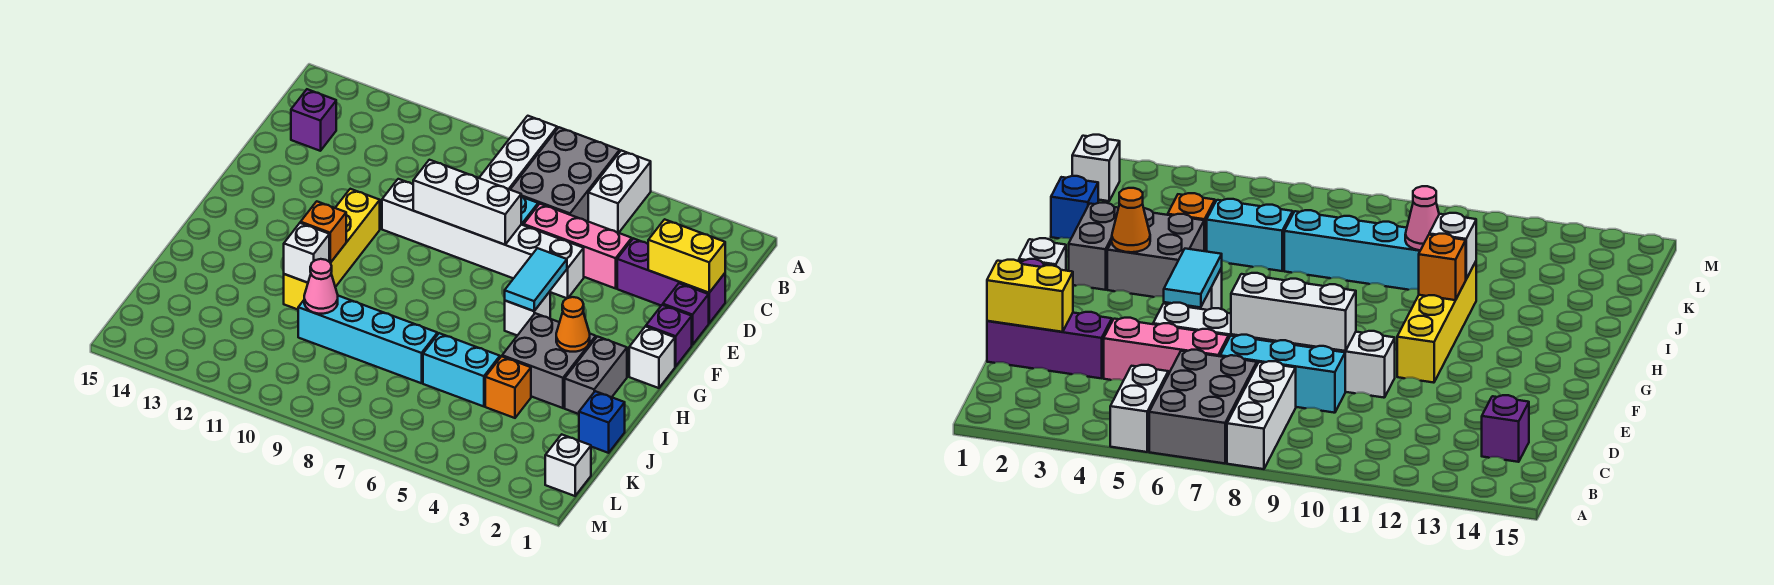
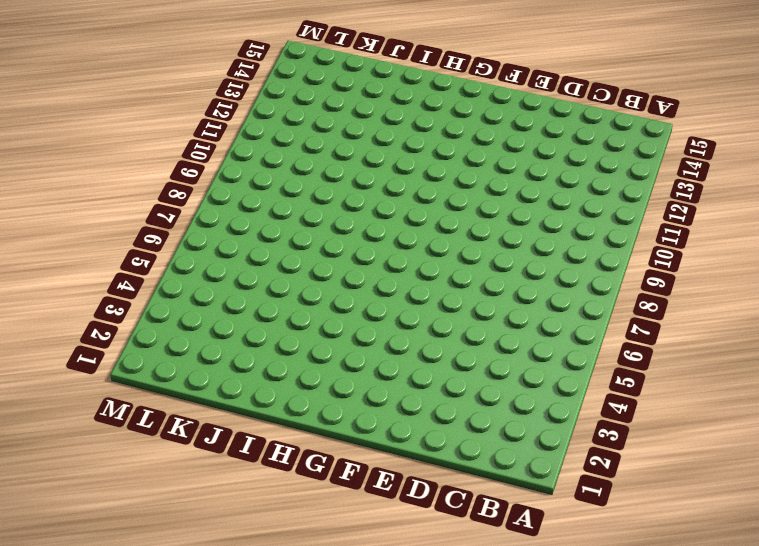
none -> white 1x2 brick [588,150,651,233]
none -> grey 2x3 brick [510,127,620,221]
none -> white 1x3 brick [479,116,557,189]

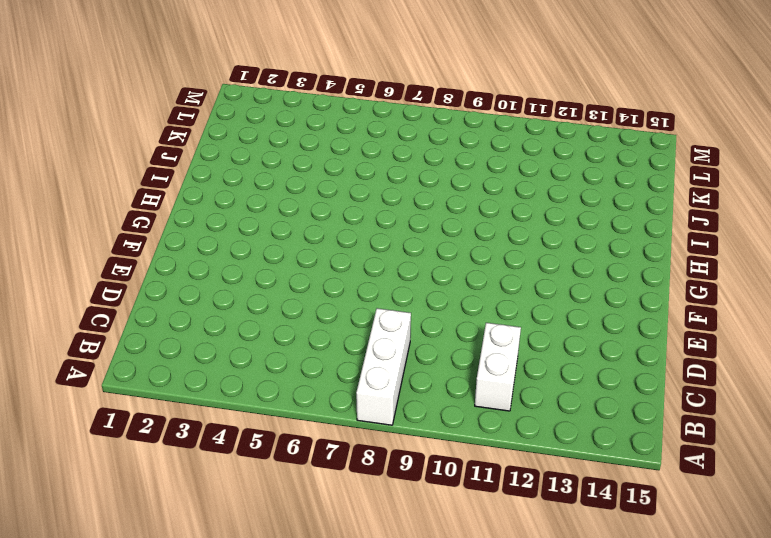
white 1x2 brick [475,323,521,411] -> white 1x2 brick moved to [588,150,651,233]
none -> grey 2x3 brick [510,127,620,221]
none -> purple 1x1 brick [291,89,336,151]
none -> purple 1x3 brick [617,238,725,323]

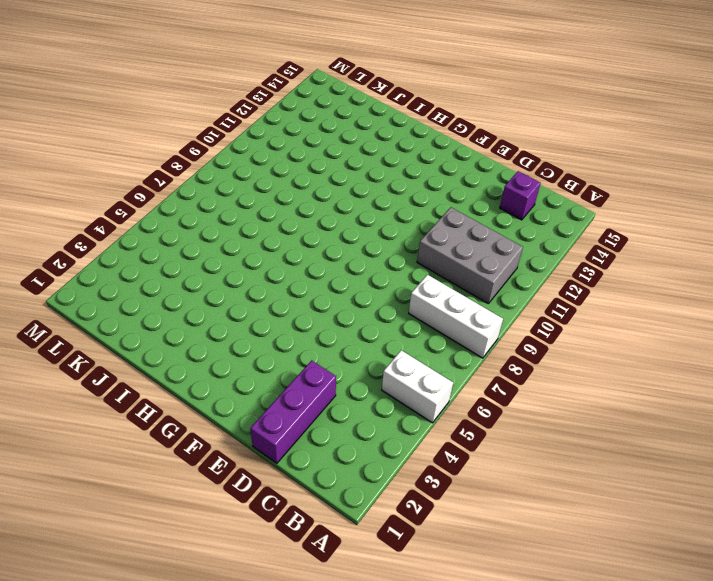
grey 2x3 brick [417,207,523,304] -> grey 2x3 brick moved to [510,127,620,221]
none -> pink 1x3 brick [524,204,632,288]
none -> cyan 1x3 brick [1220,335,1345,413]
none -> purple 1x1 brick [663,283,709,345]

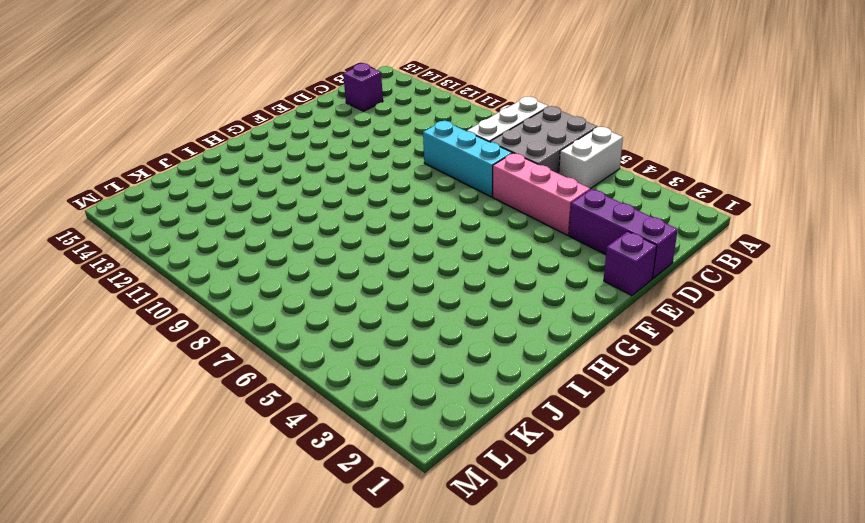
none -> white 1x6 brick [382,179,584,298]
none -> purple 1x1 brick [646,305,692,366]
none -> yellow 1x4 brick [284,189,380,309]

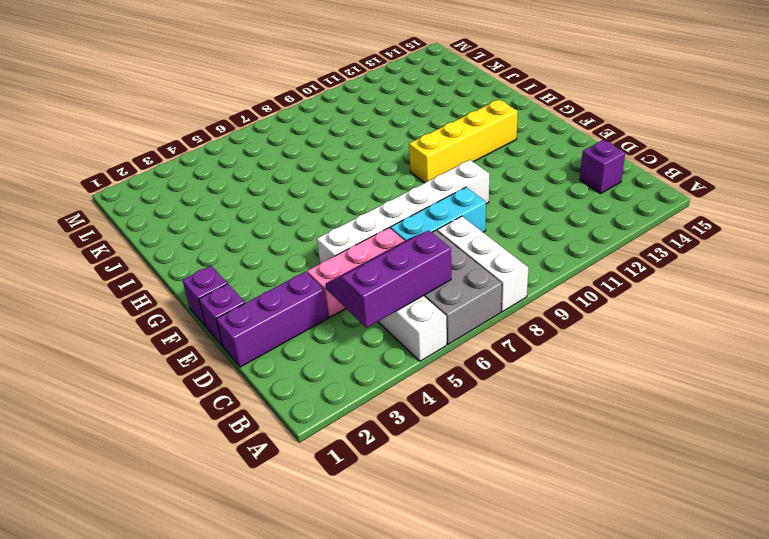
purple 2x3 slope [326,231,451,328] -> none
yellow 1x4 brick [409,99,518,183] -> yellow 1x4 brick turned to [284,189,380,309]
none -> white 1x1 brick [629,326,675,388]
none -> white 1x1 brick [505,292,550,336]
none -> grey 1x2 brick [565,337,627,414]

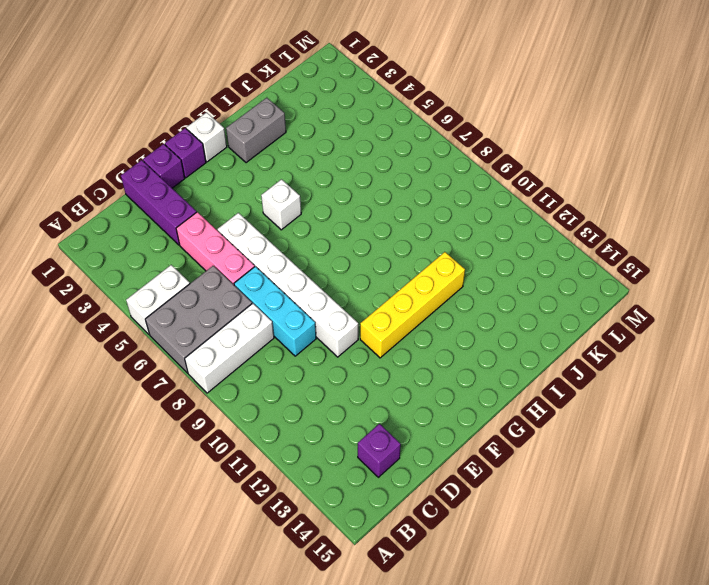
none -> grey 2x2 brick [502,313,596,408]
none -> blue 1x1 brick [579,391,625,453]
none -> orange 1x1 brick [485,356,531,418]

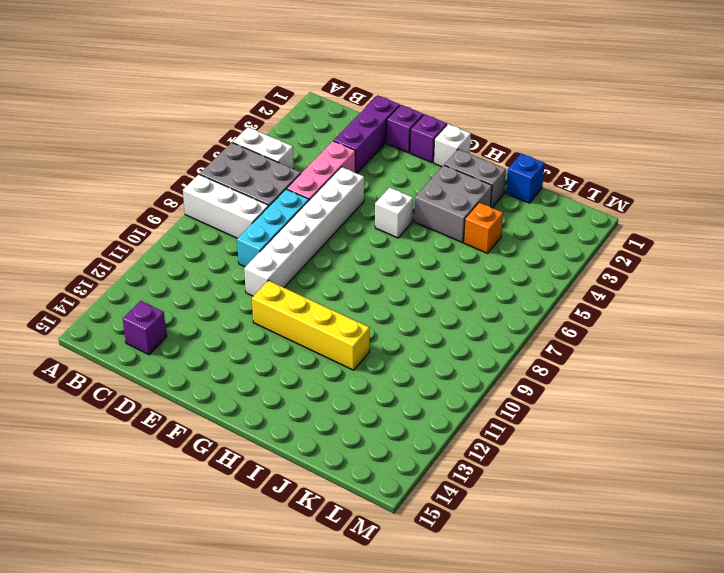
none -> cyan 1x2 brick [423,333,500,406]
none -> cyan 1x4 brick [298,296,438,383]
none -> white 1x1 brick [545,434,591,496]

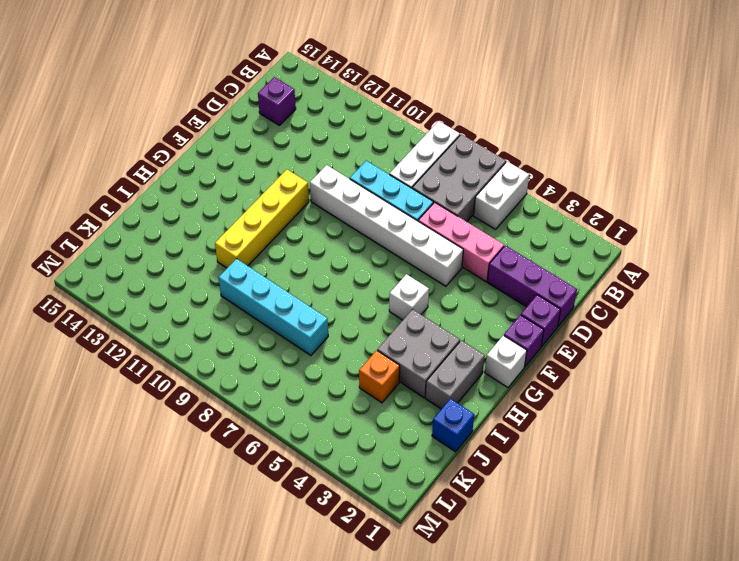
none -> cyan 1x2 brick [423,333,500,406]
none -> white 1x1 brick [545,434,591,496]
none -> yellow 1x2 brick [648,219,725,293]

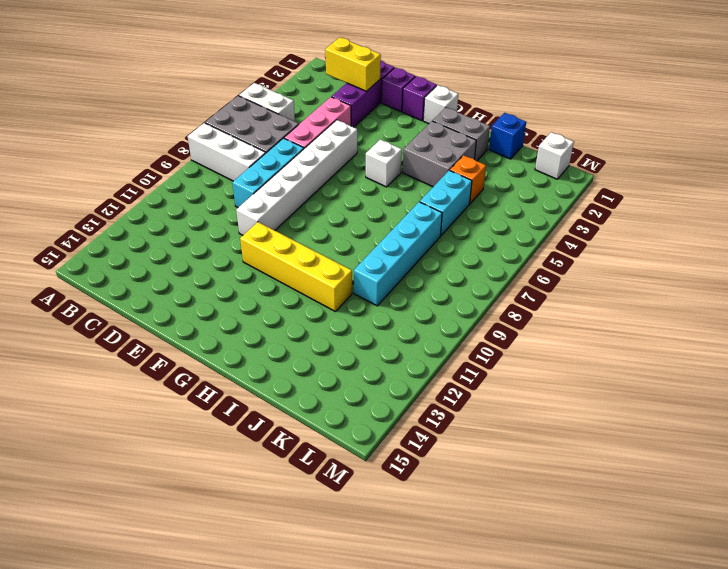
yellow 1x2 brick [325,37,381,91] -> yellow 1x2 brick turned to [648,219,725,293]
none -> purple 1x1 brick [291,89,336,151]
none -> white 1x3 brick [413,160,521,245]
none -> cyan 1x2 tile [505,248,567,311]

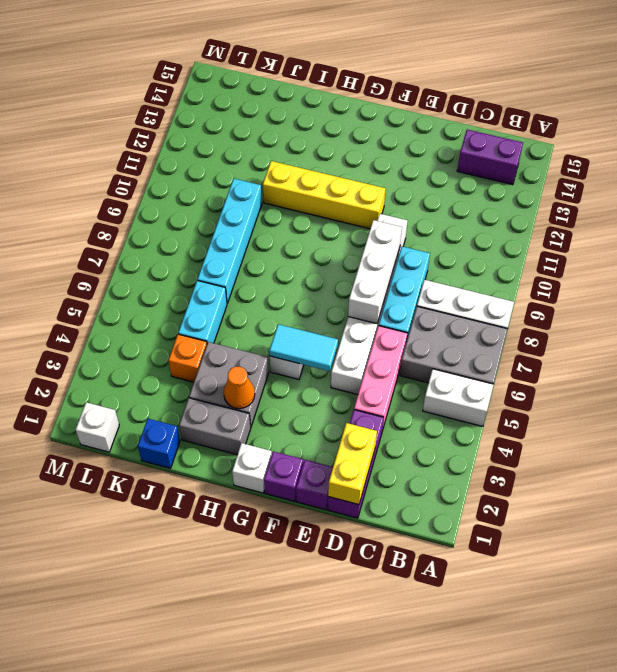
purple 1x2 brick [457,130,523,185] -> purple 1x1 brick [291,89,336,151]
none -> orange 1x1 brick [301,201,346,263]
none -> white 1x1 brick [284,223,329,283]
none -> pink 1x1 cone [304,259,338,314]

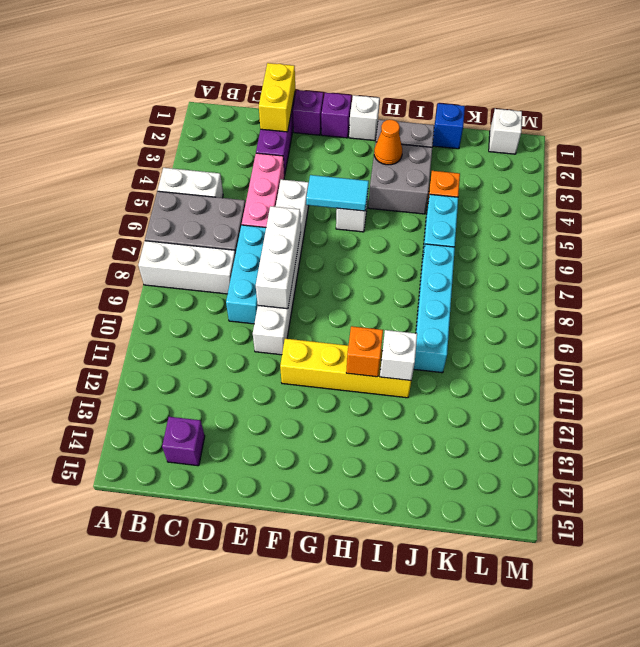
none -> pink 1x1 cone [304,259,338,314]

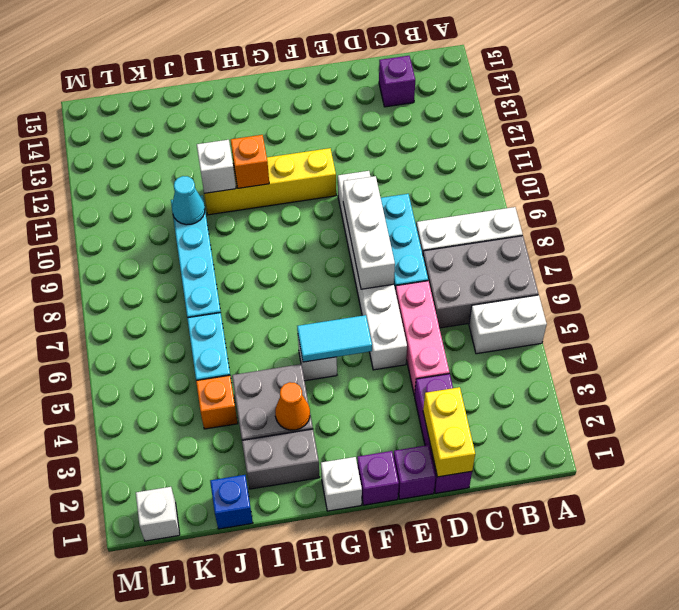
cyan 1x1 cone [172,176,205,225] -> pink 1x1 cone [304,259,338,314]

